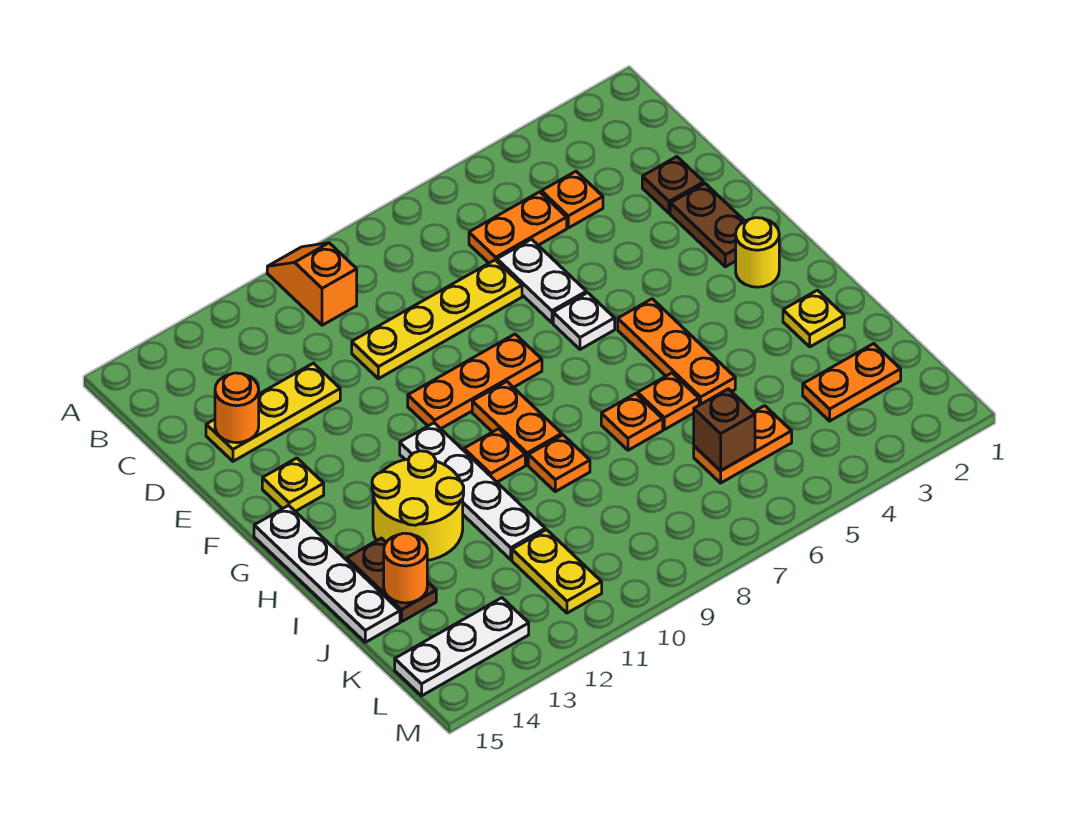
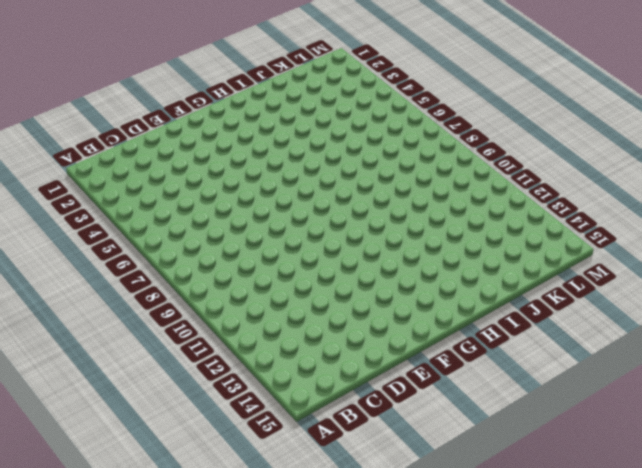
none -> orange 1x2 slope [267,243,357,325]
none -> orange 1x1 plate [542,171,603,228]
none -> orange 1x2 plate [469,192,567,263]
none -> brown 1x1 plate [642,157,704,213]

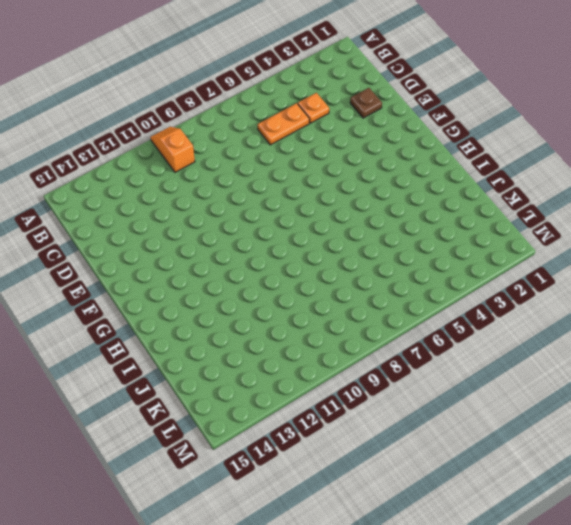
none -> white 1x2 plate [497,239,586,323]
none -> yellow 1x4 plate [352,260,522,379]
none -> yellow 1x3 plate [206,363,340,461]
none -> brown 1x2 plate [670,183,744,267]

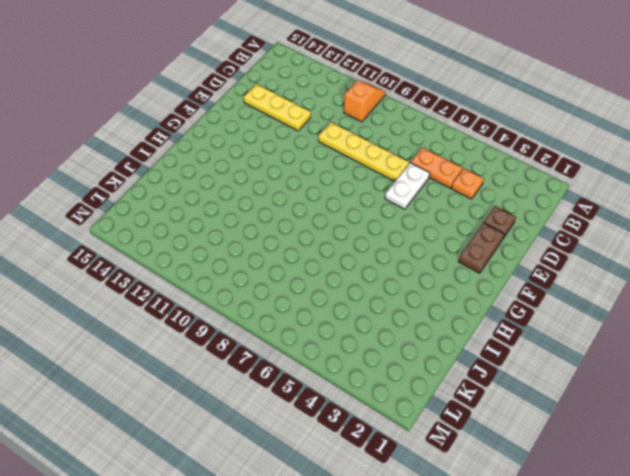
none -> white 1x1 plate [553,293,615,349]
none -> orange 1x3 plate [408,334,542,429]
none -> yellow 1x1 plate [262,458,324,511]
none -> yellow 1x1 round brick [736,218,779,287]

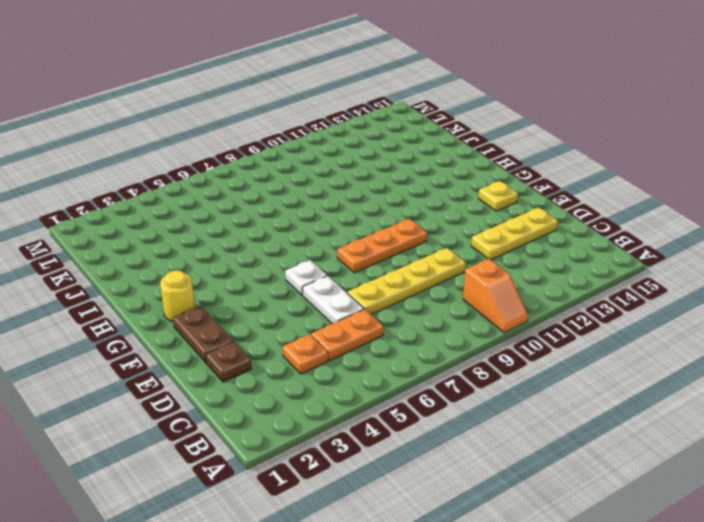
none -> orange 1x3 plate [618,299,735,405]
none -> orange 1x2 plate [472,381,562,465]
none -> white 1x4 plate [400,423,545,560]
none -> white 1x4 plate [254,505,400,642]

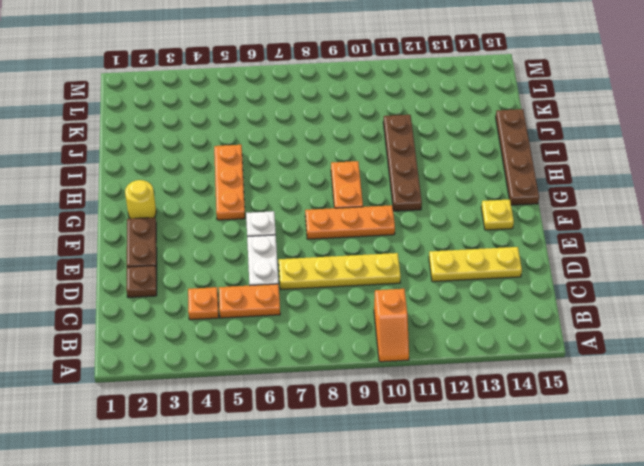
brown 1x4 plate [383,115,422,211] -> white 1x4 plate [400,423,545,560]
brown 1x4 plate [496,109,539,205] -> white 1x4 plate [254,505,400,642]
none -> orange 1x1 plate [464,429,525,482]
none -> yellow 2x2 round brick [372,451,464,560]
none -> yellow 1x1 plate [783,290,844,347]
none -> orange 1x1 plate [638,373,699,430]

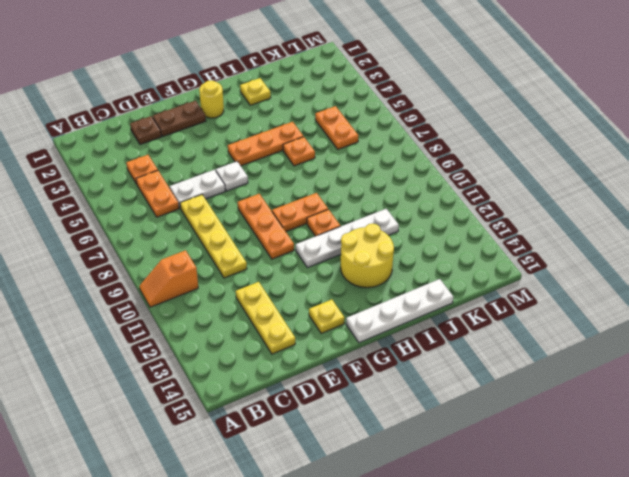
none -> orange 1x1 plate [601,394,663,450]
none -> orange 1x1 plate [528,435,590,492]
none -> brown 1x2 plate [347,538,436,622]
none -> orange 1x2 plate [803,344,901,421]

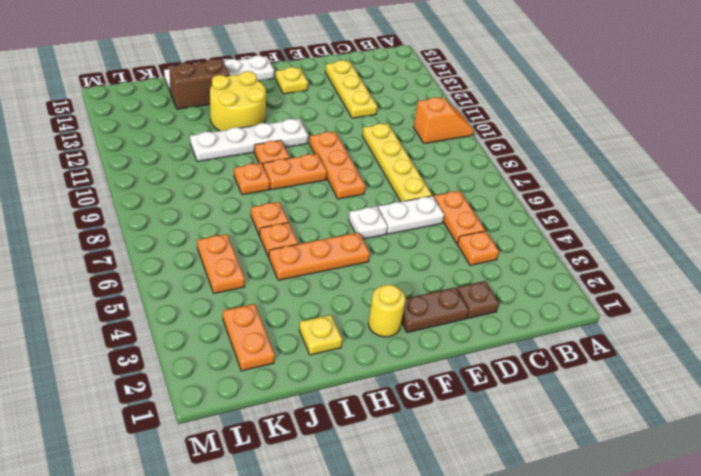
brown 1x2 brick [169,59,230,109] -> brown 1x2 plate [347,538,436,622]
none -> yellow 1x2 plate [512,530,602,613]
none -> white 1x3 plate [395,598,529,696]
none -> orange 1x1 round brick [215,373,259,443]
none -> orange 1x1 round brick [384,533,427,603]

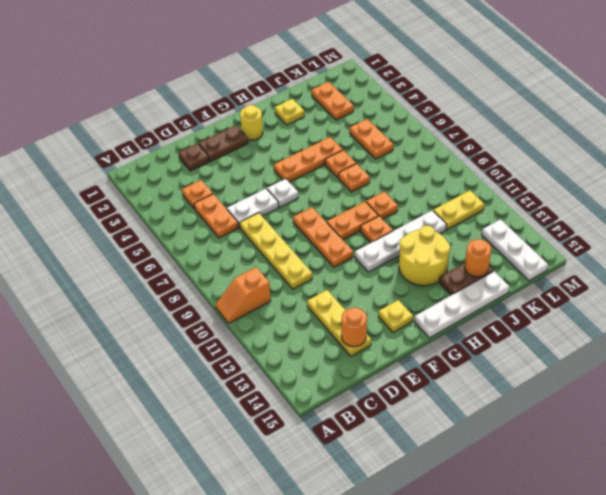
none -> brown 1x1 brick [694,389,755,470]

